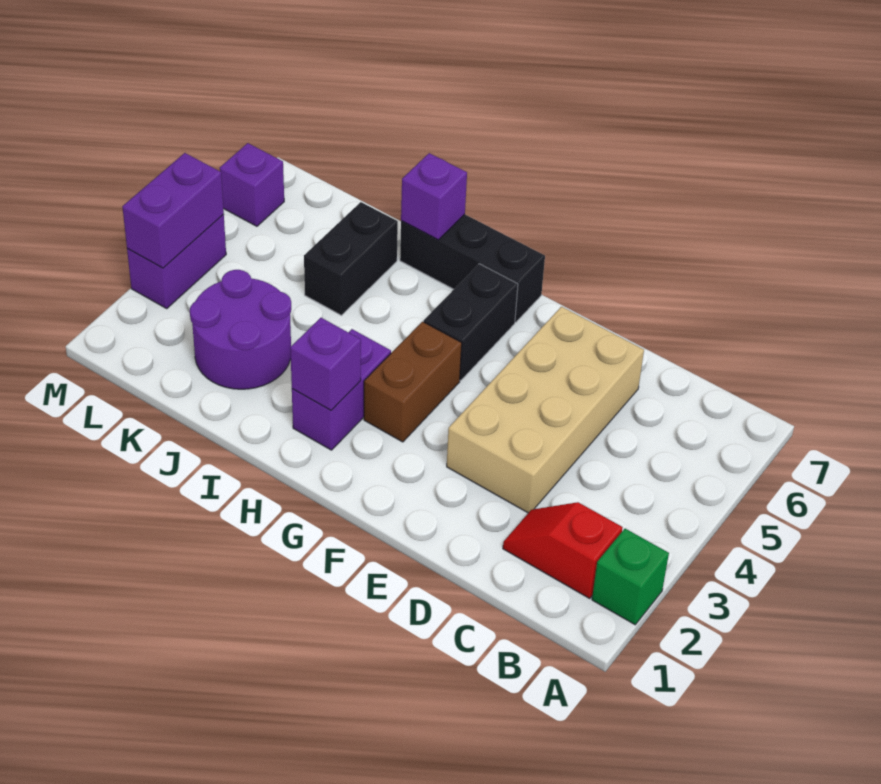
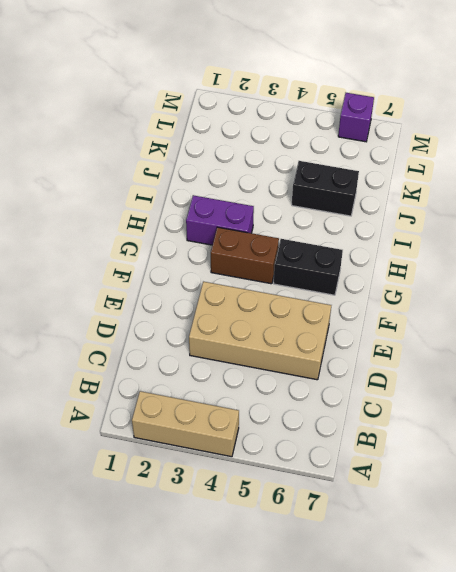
tan 1x3 brick [132,391,239,457] -> green 1x1 brick [592,529,669,625]
none -> red 1x2 slope [503,502,623,598]
none -> black 1x3 brick [400,214,545,322]
none -> purple 2x2 round brick [190,270,291,389]

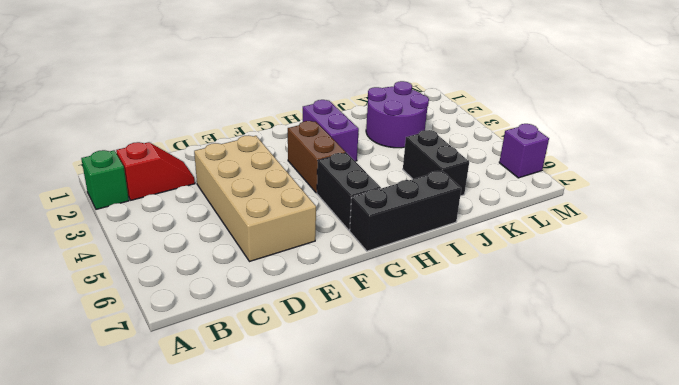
none -> purple 1x2 brick [127,215,226,308]
none -> purple 1x1 brick [290,318,361,410]
none -> purple 1x1 brick [401,153,467,240]

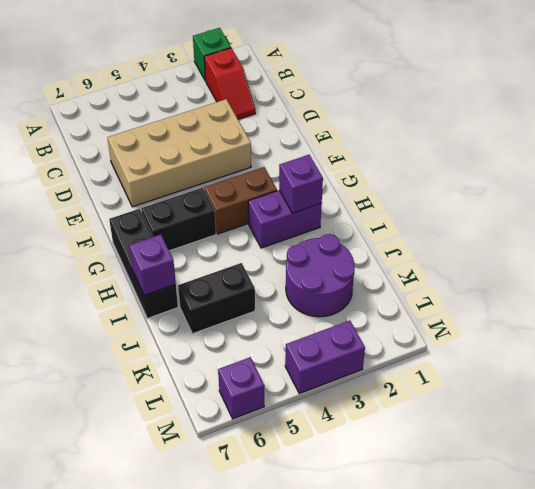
none -> purple 1x2 brick [122,153,224,268]

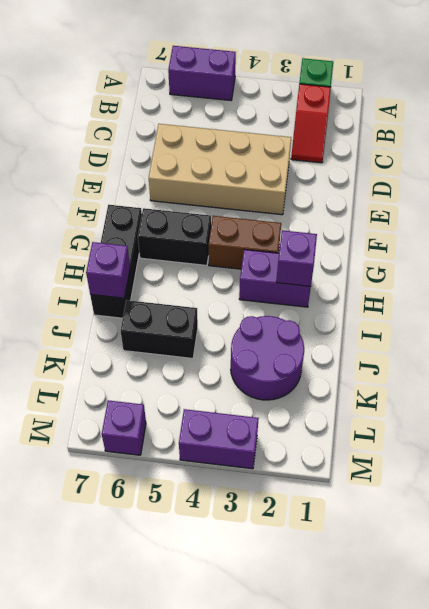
purple 1x2 brick [168,46,236,100] -> purple 1x2 brick moved to [122,153,224,268]

